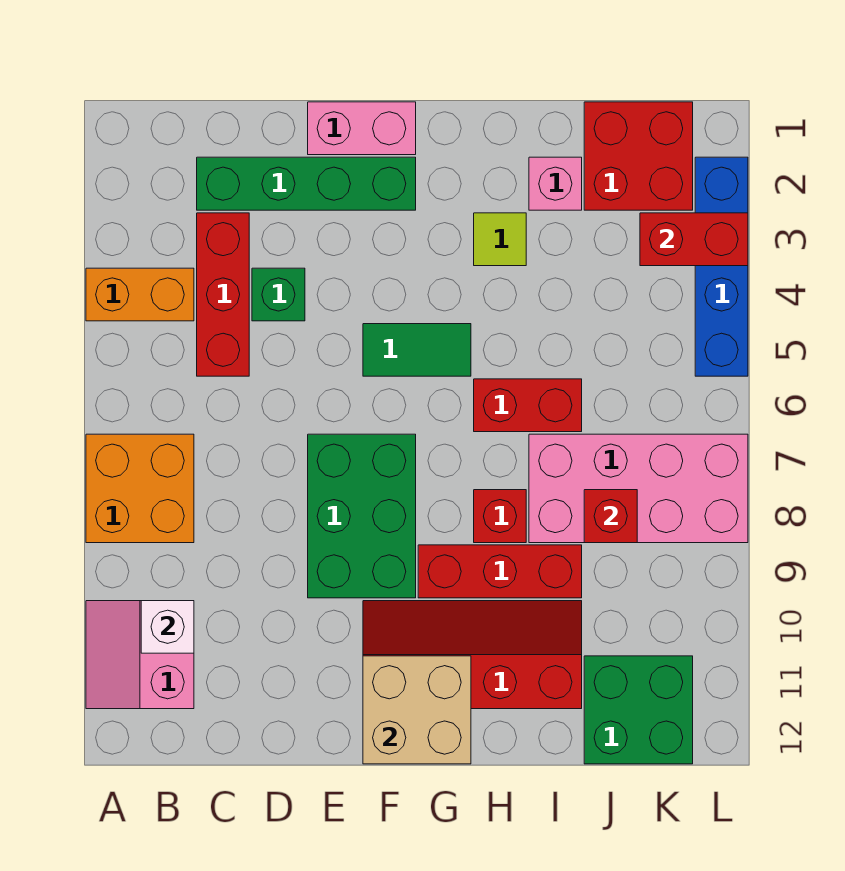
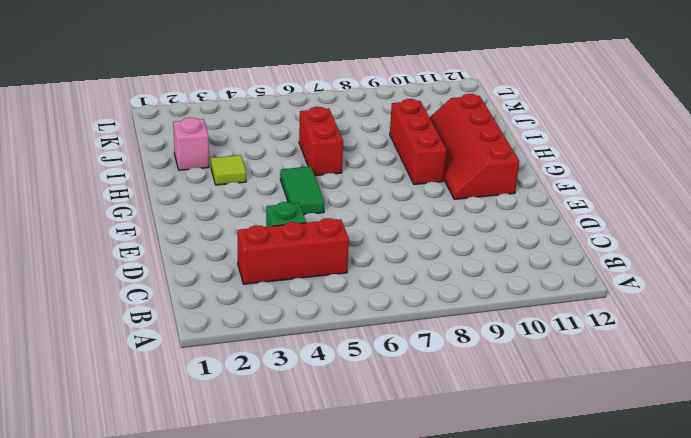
none -> orange 1x2 brick [86,268,194,321]
none -> orange 2x2 brick [86,434,194,543]
none -> pink 2x2 slope [86,601,194,709]

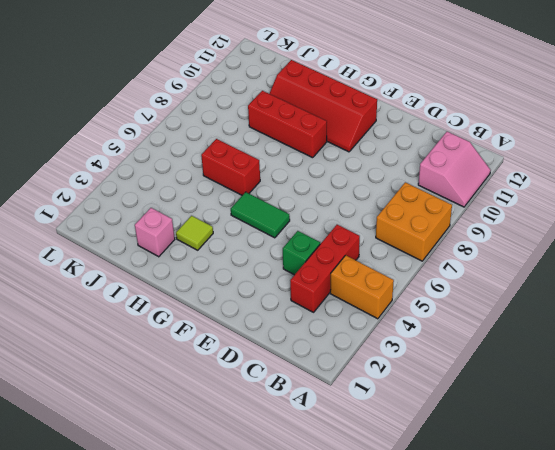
none -> green 1x4 brick [197,157,416,210]
none -> pink 1x2 brick [308,102,416,155]
none -> green 2x3 brick [308,434,416,598]

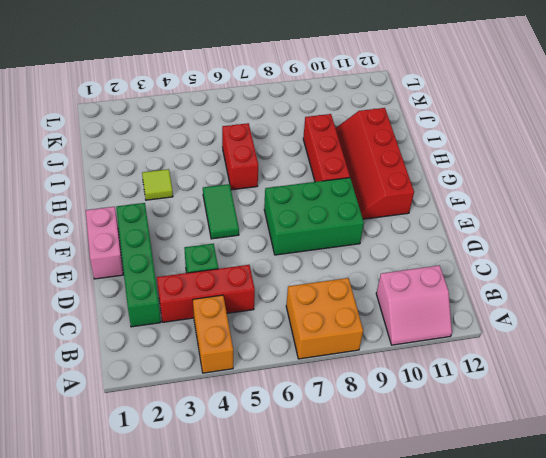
none -> red 1x1 brick [474,490,526,543]
none -> pink 1x1 brick [529,157,582,210]
none -> pink 2x4 brick [529,434,748,543]

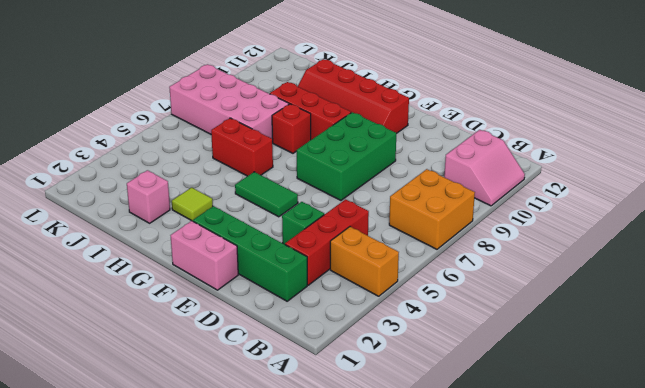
none -> red 2x2 brick [584,102,693,210]
none -> green 2x2 brick [584,656,693,764]
none -> blue 1x4 brick [695,157,748,376]

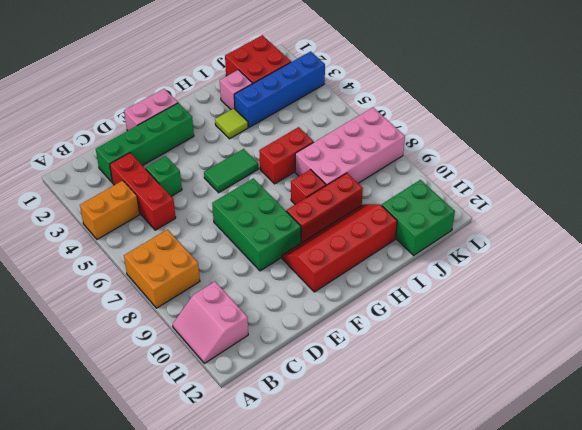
blue 1x4 brick [234,51,325,127] -> blue 1x4 brick turned to [695,157,748,376]
none -> white 1x1 brick [141,601,194,653]
none -> tan 2x2 brick [363,656,471,764]
none -> red 1x1 brick [584,490,637,543]

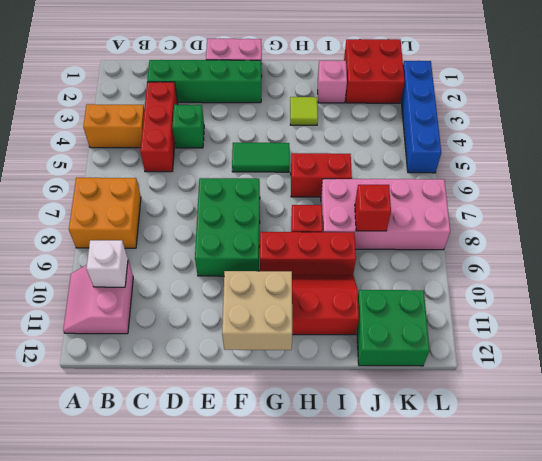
none -> red 1x2 brick [640,213,748,266]

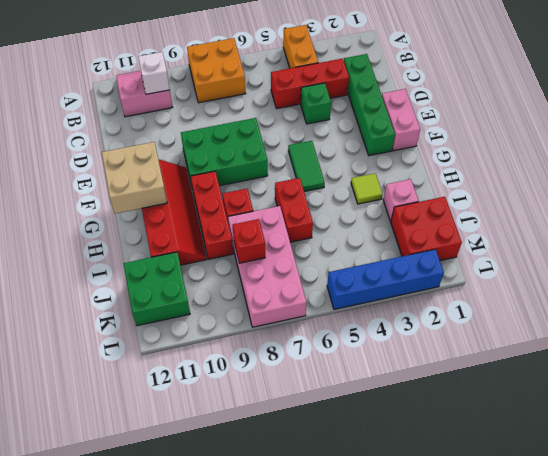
none -> red 1x2 brick [640,213,748,266]

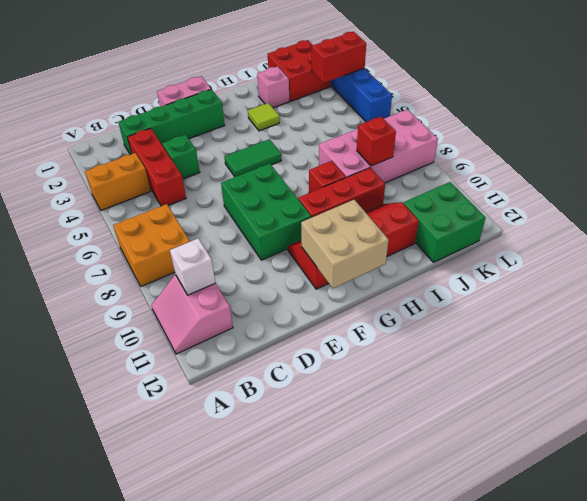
none -> red 1x2 brick [474,379,582,432]

